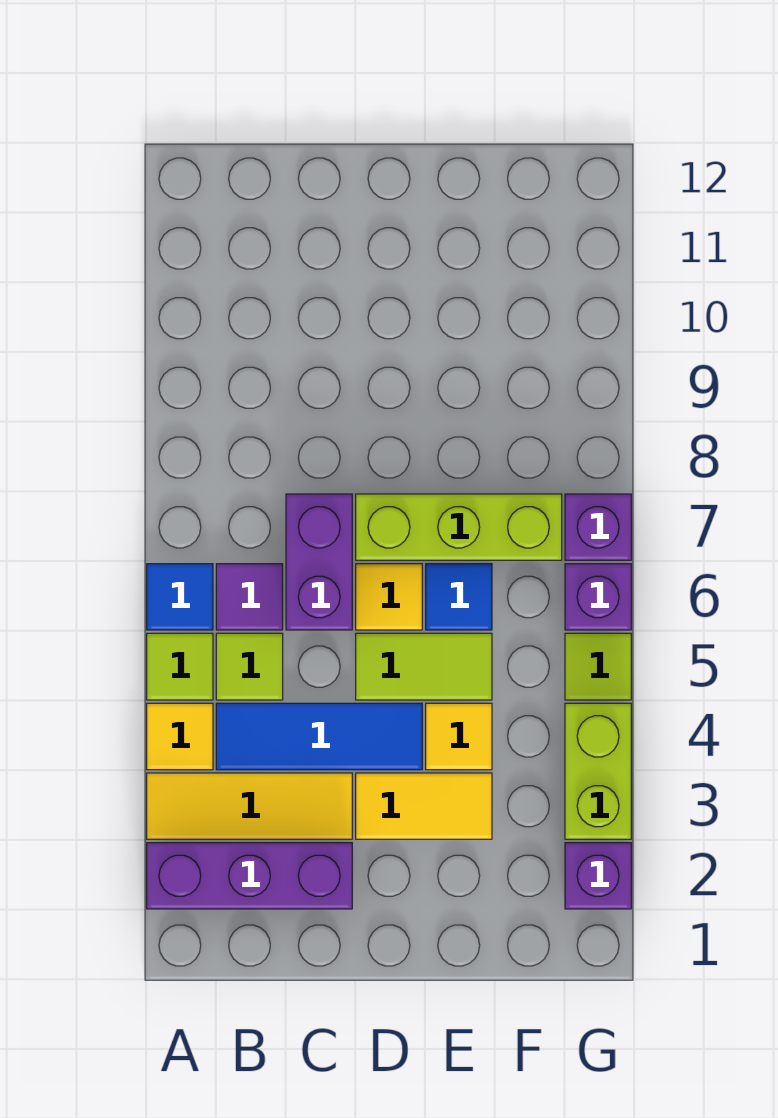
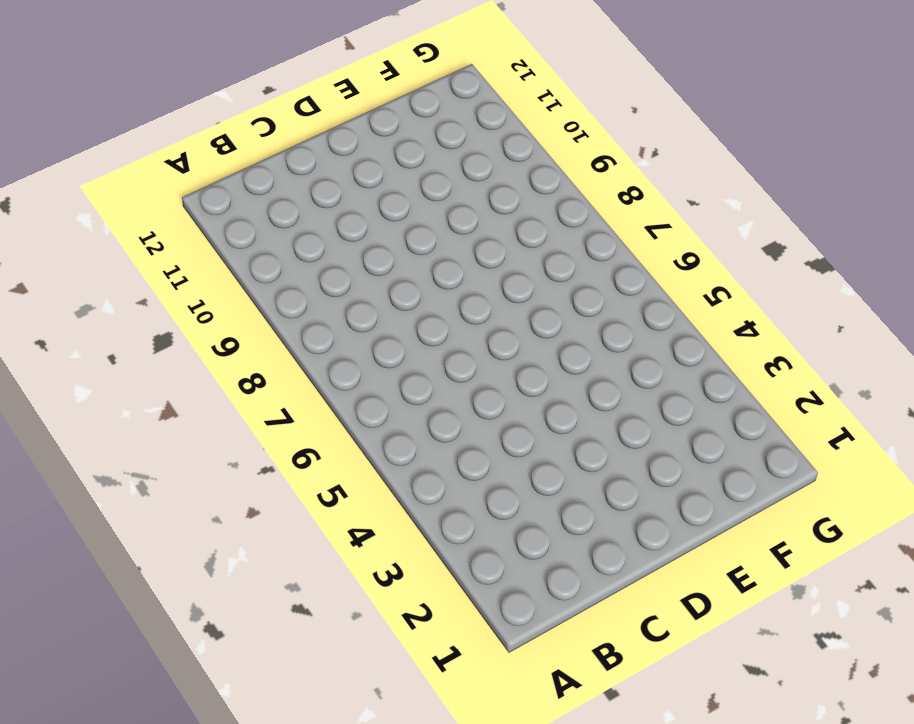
none -> purple 1x3 brick [147,843,352,909]
none -> yellow 1x3 tile [147,773,352,839]
none -> yellow 1x1 tile [147,703,213,770]

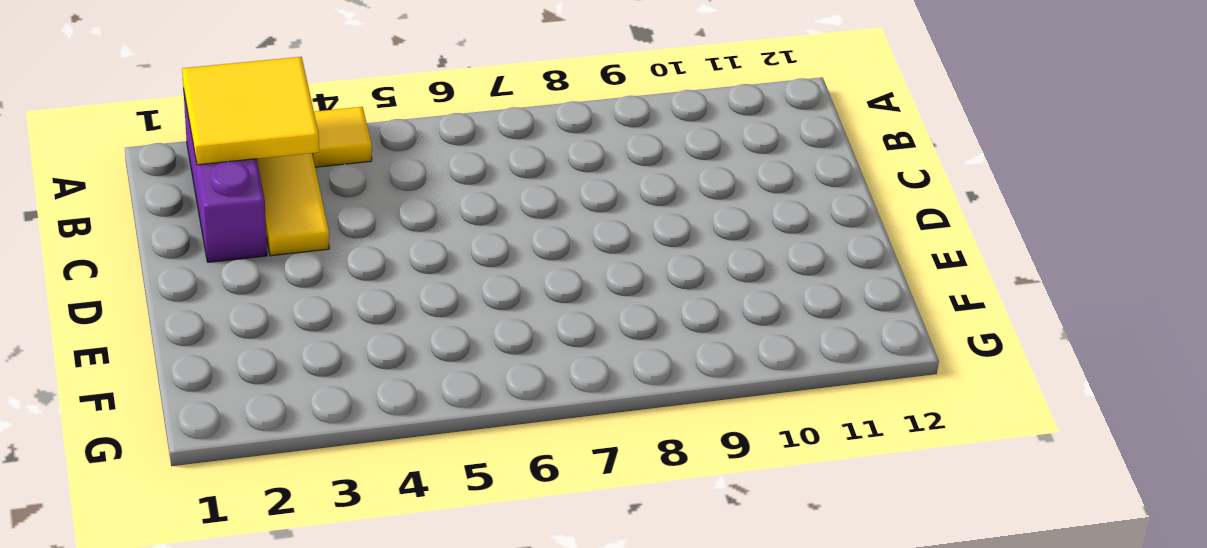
yellow 2x2 tile [182,57,319,165] -> none
none -> lime 1x1 tile [147,633,213,700]
none -> blue 1x1 tile [147,564,213,630]
none -> blue 1x3 tile [216,703,422,770]

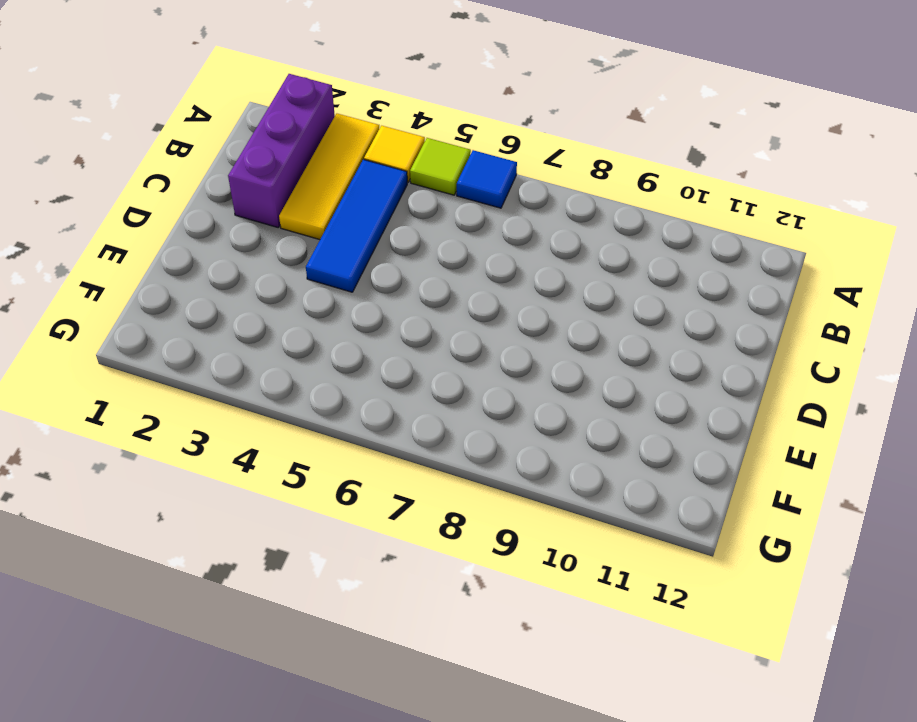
none -> lime 1x1 tile [216,633,283,700]
none -> purple 1x1 tile [216,564,283,630]
none -> purple 1x2 brick [286,494,352,630]

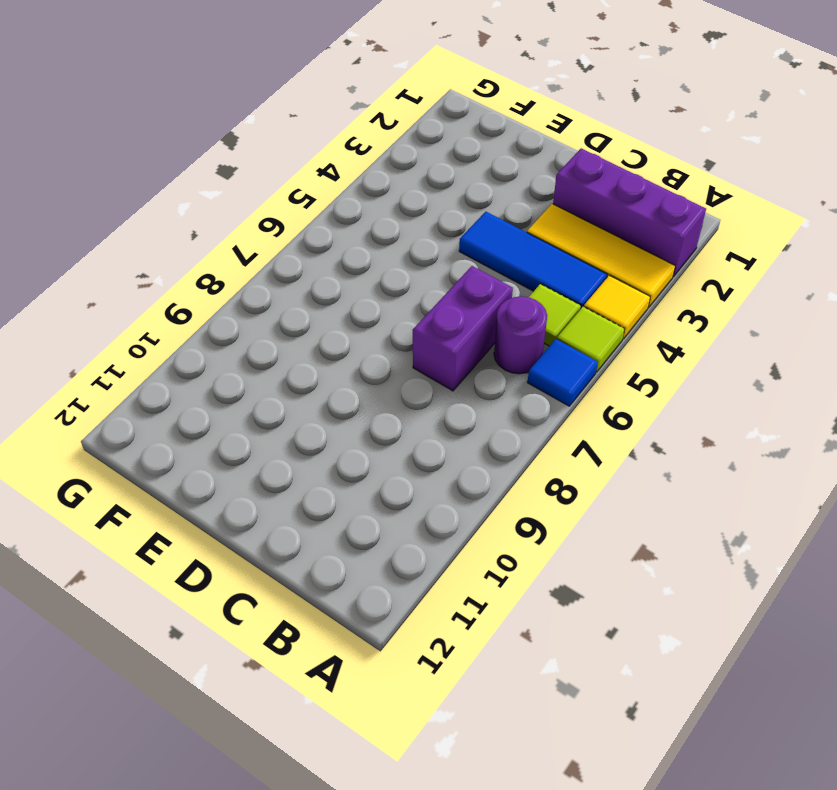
purple 1x1 round brick [494,296,547,374] -> purple 1x1 tile [216,564,283,630]
none -> yellow 1x2 tile [356,773,492,839]
none -> lime 1x2 tile [356,633,492,700]
none -> yellow 1x1 tile [356,564,422,630]

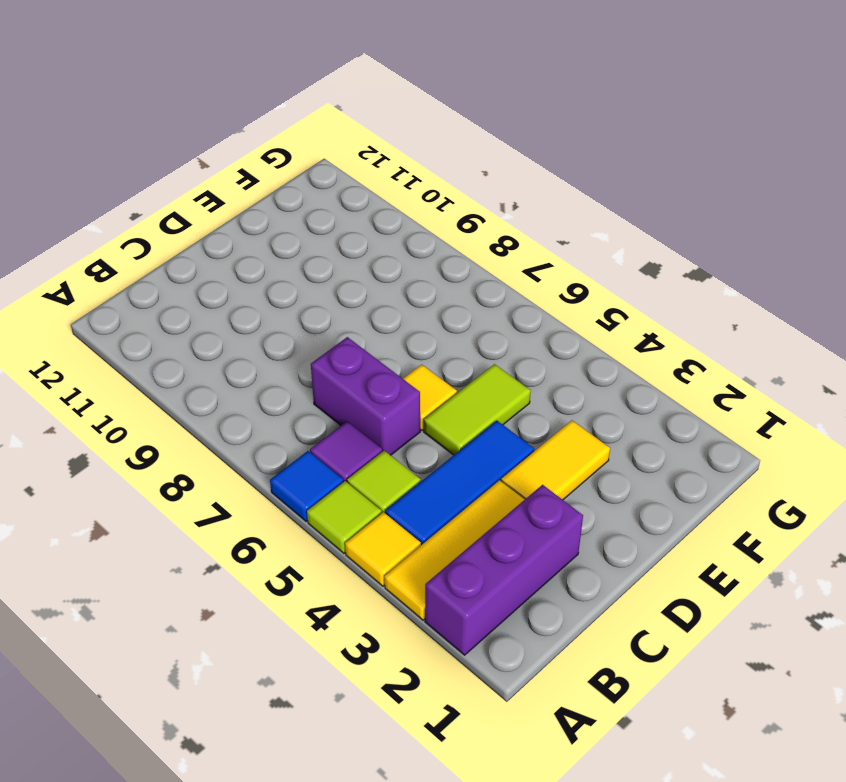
none -> lime 1x3 brick [356,494,562,560]
none -> yellow 1x1 tile [426,703,492,770]
none -> blue 1x1 tile [426,564,492,630]

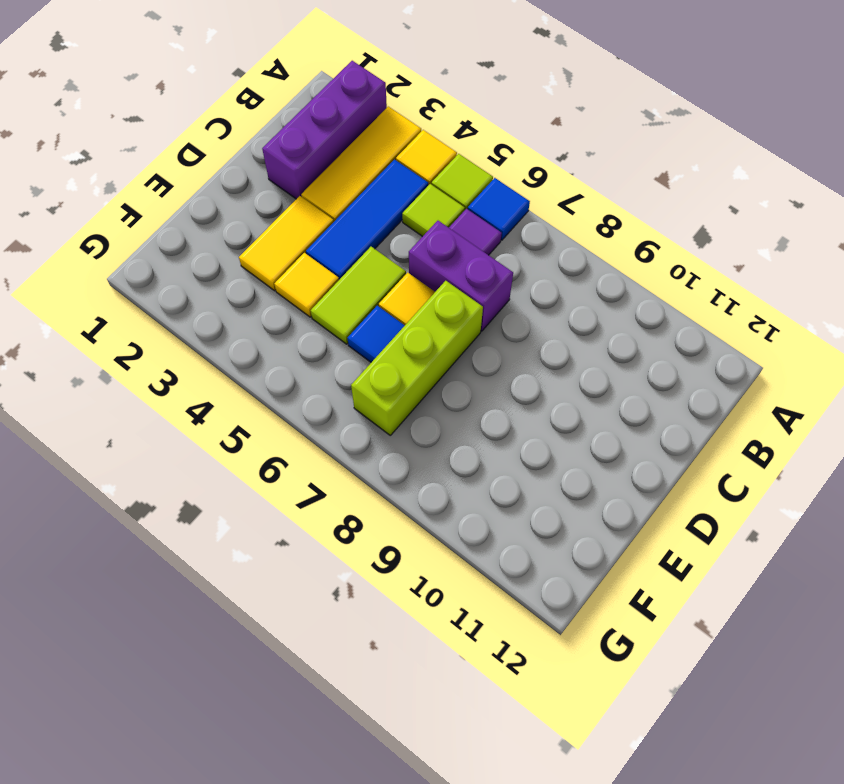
none -> purple 1x1 brick [565,843,631,909]
none -> lime 1x2 brick [565,703,631,839]
none -> lime 1x1 tile [565,633,631,700]

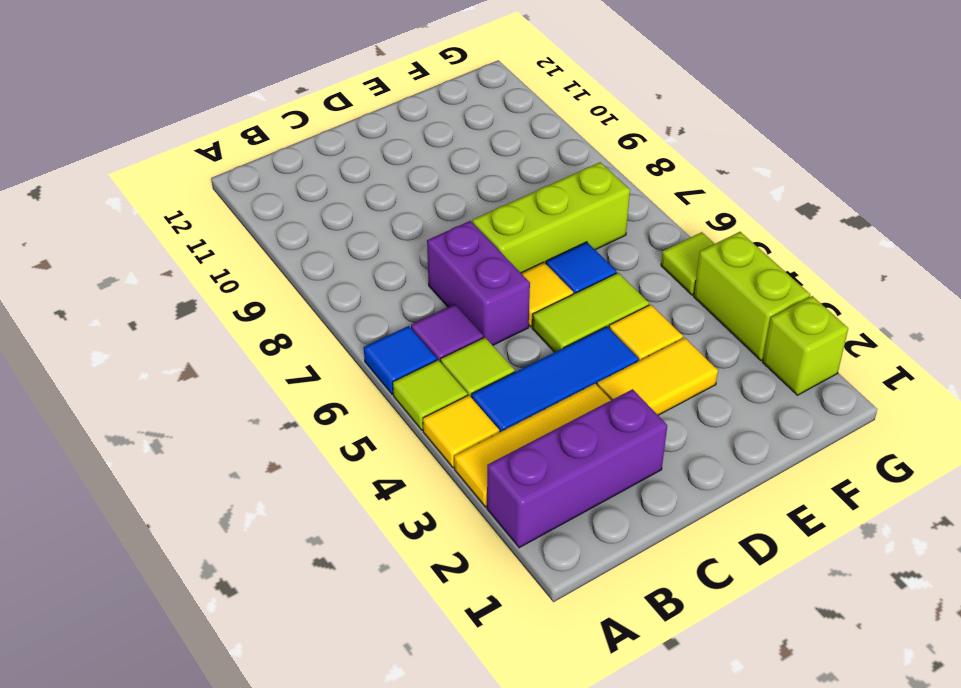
lime 1x1 brick [763,296,848,395] -> purple 1x1 brick [565,843,631,909]
none -> purple 1x1 brick [565,564,631,630]
none -> purple 1x1 brick [565,494,631,560]

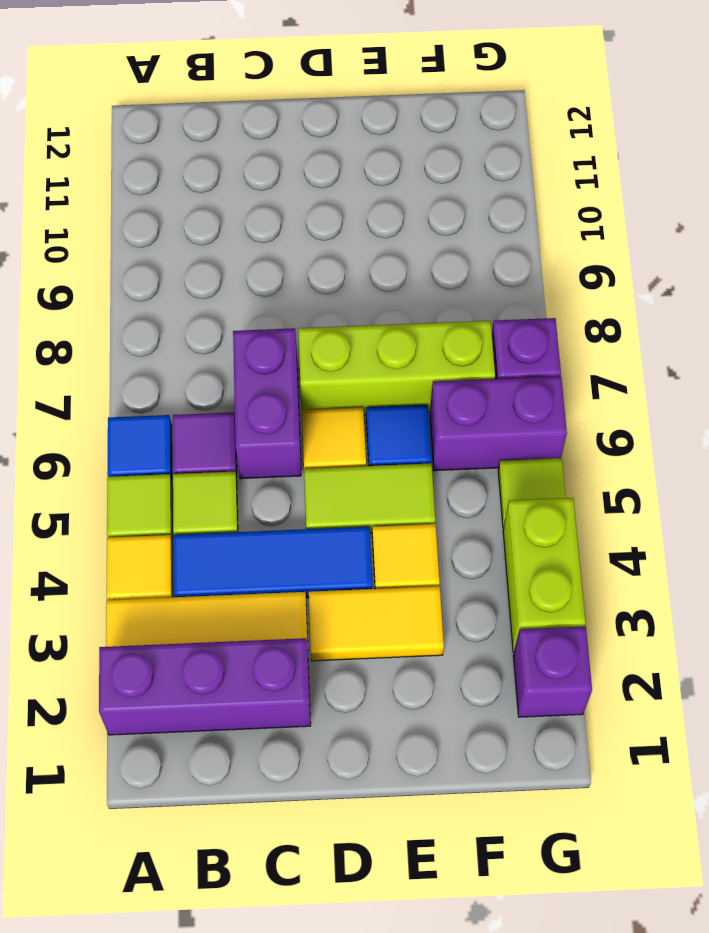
purple 1x2 brick [430,376,567,471] -> purple 1x1 brick [565,564,631,630]

